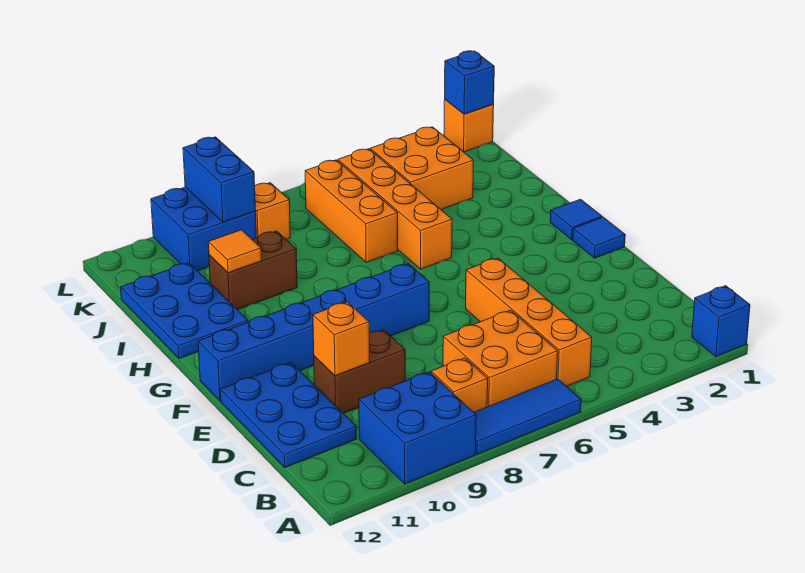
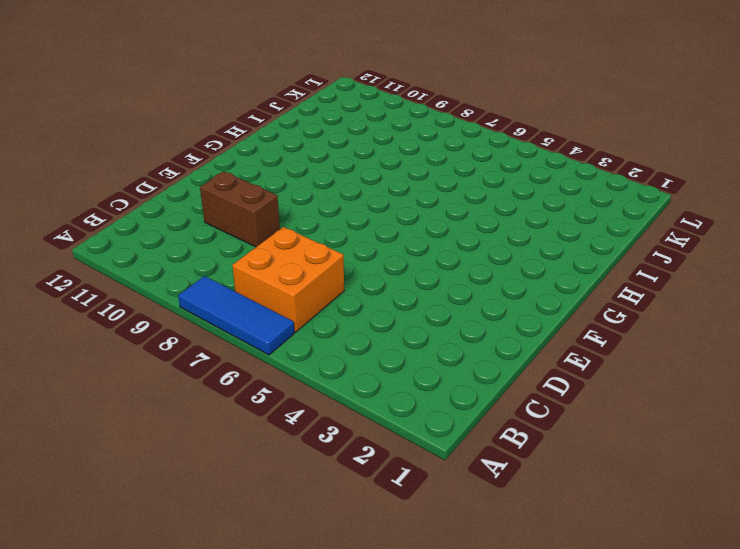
none -> blue 1x1 brick [692,286,750,357]
none -> blue 2x2 brick [359,372,476,484]
none -> orange 1x4 brick [466,258,592,386]

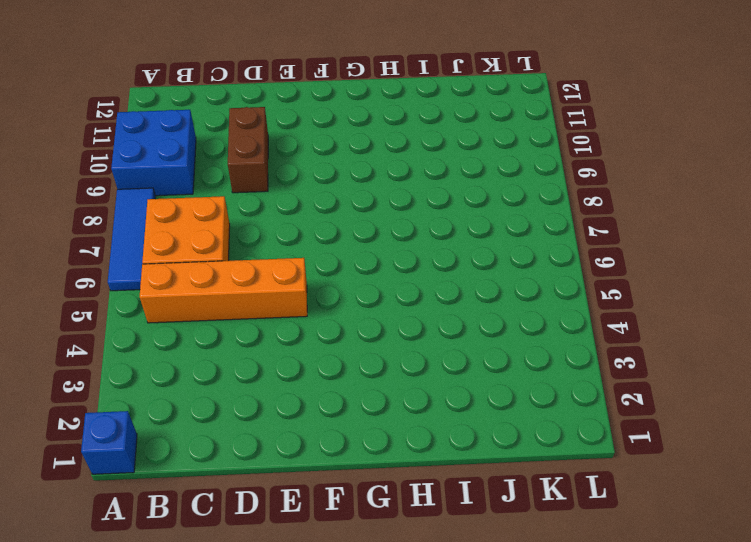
none -> orange 1x1 brick [431,358,488,412]
none -> blue 2x3 plate [220,363,357,467]
none -> blue 1x1 tile [573,217,625,258]

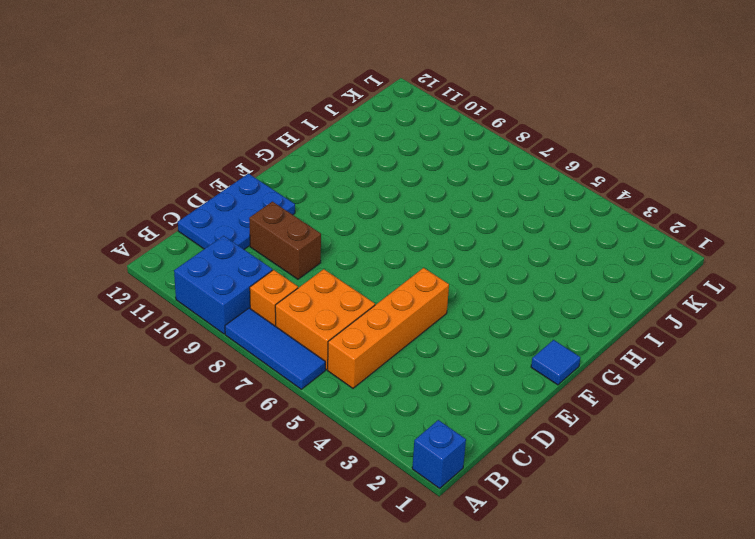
none -> blue 1x6 brick [198,264,429,401]
none -> blue 1x1 tile [550,199,602,240]
none -> orange 1x4 brick [338,149,452,269]

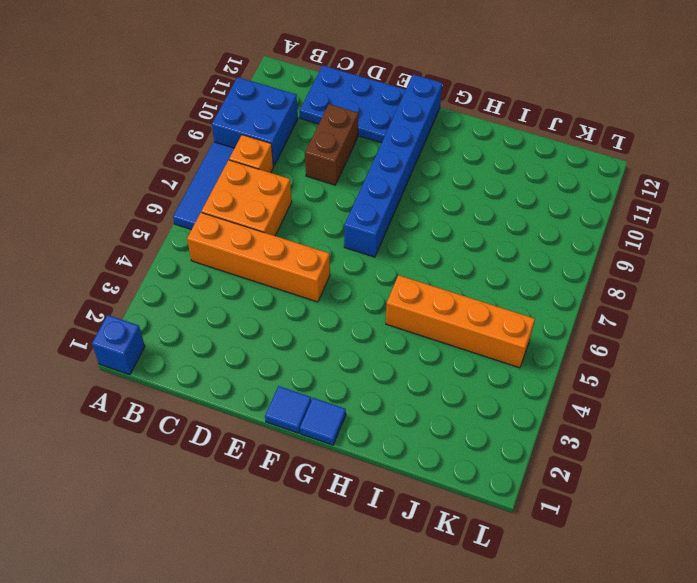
none -> blue 2x3 plate [121,263,248,359]
none -> orange 1x3 brick [305,160,398,263]
none -> brown 1x2 brick [209,231,297,310]

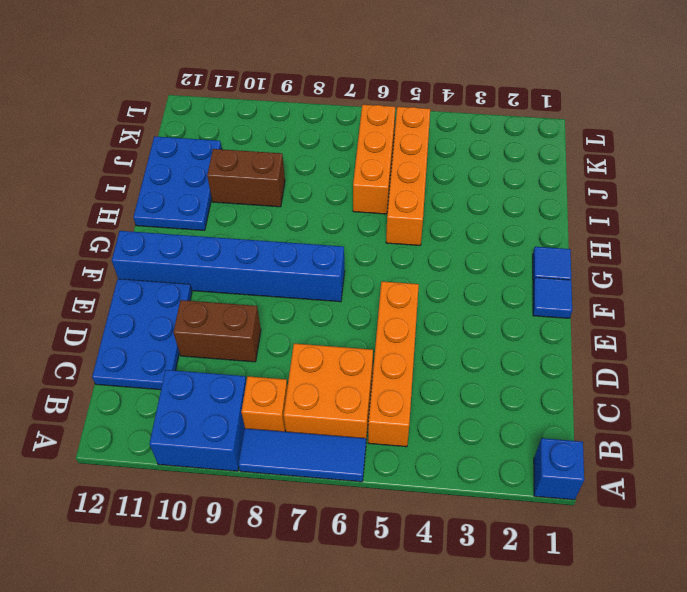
none -> orange 2x2 brick [370,127,474,209]
none -> orange 1x1 brick [255,183,290,240]
none -> blue 2x2 brick [151,187,257,271]

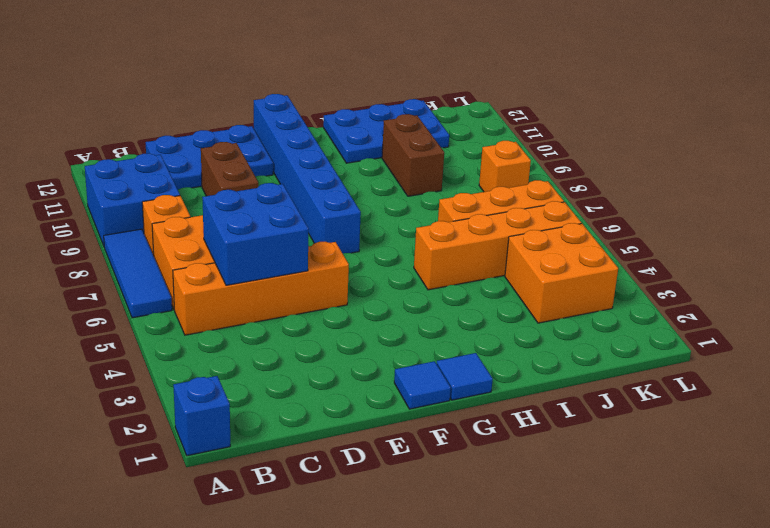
blue 2x2 brick [202,183,309,285] -> blue 2x2 brick moved to [151,187,257,271]
none -> orange 1x1 brick [444,100,494,152]
none -> orange 1x1 brick [313,302,370,376]
none -> orange 1x1 tile [208,230,262,273]

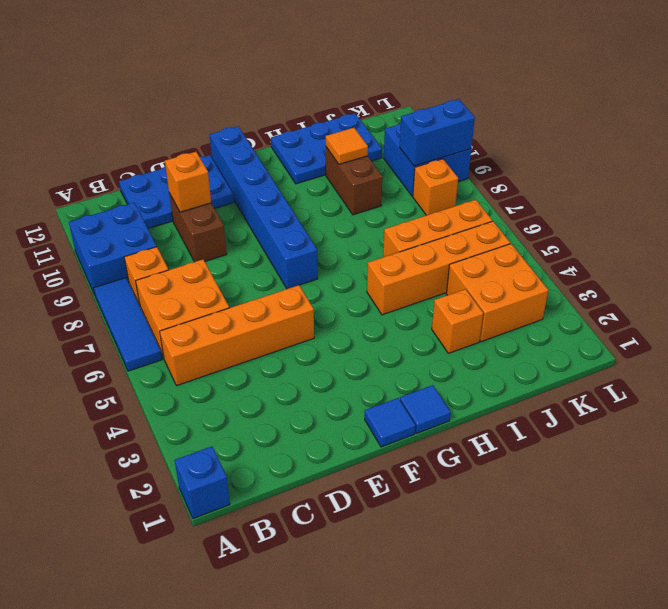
orange 1x1 brick [432,289,483,353] -> orange 1x1 brick moved to [444,100,494,152]
none -> blue 1x1 brick [445,51,494,114]

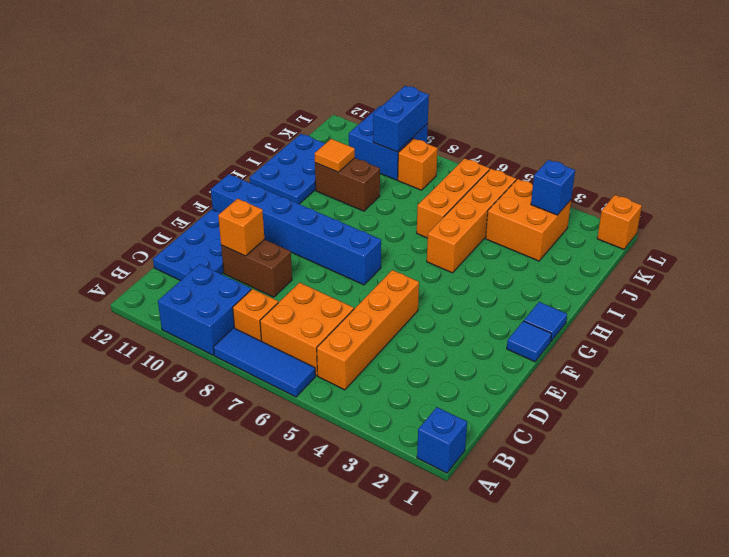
blue 1x1 brick [531,160,575,215] -> blue 1x1 brick moved to [445,51,494,114]

